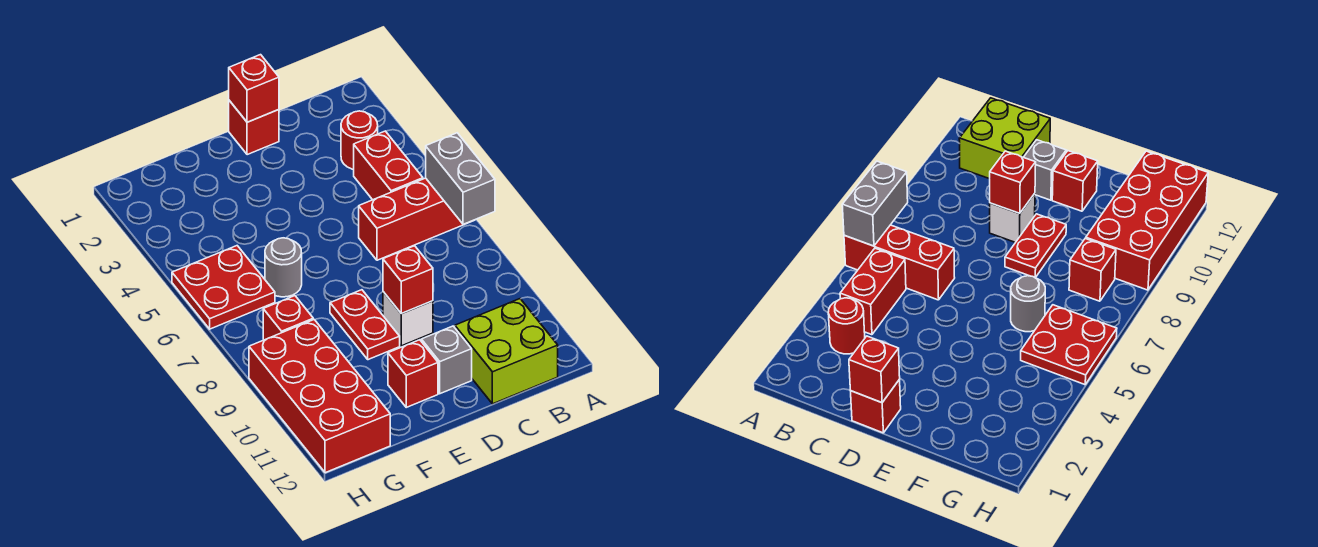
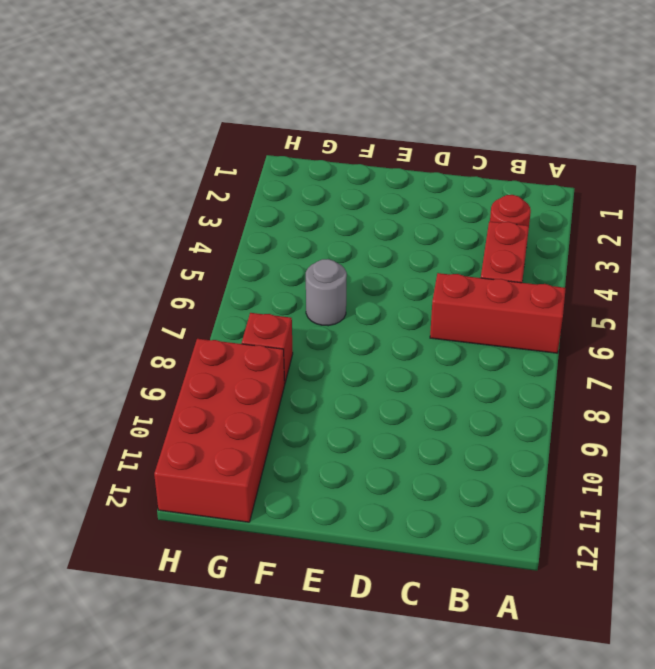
none -> lime 2x2 brick [455,299,558,404]
none -> red 1x1 brick [229,100,279,155]
none -> white 1x1 brick [383,292,433,346]

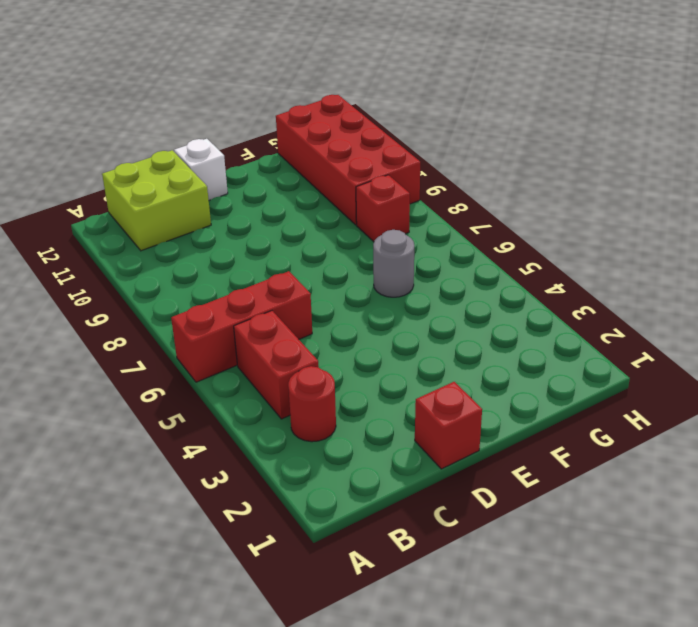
white 1x1 brick [174,139,228,200] -> white 1x1 brick moved to [383,292,433,346]
none -> grey 1x1 brick [421,326,472,394]
none -> red 1x2 plate [330,290,400,360]
none -> red 1x1 brick [388,340,438,407]

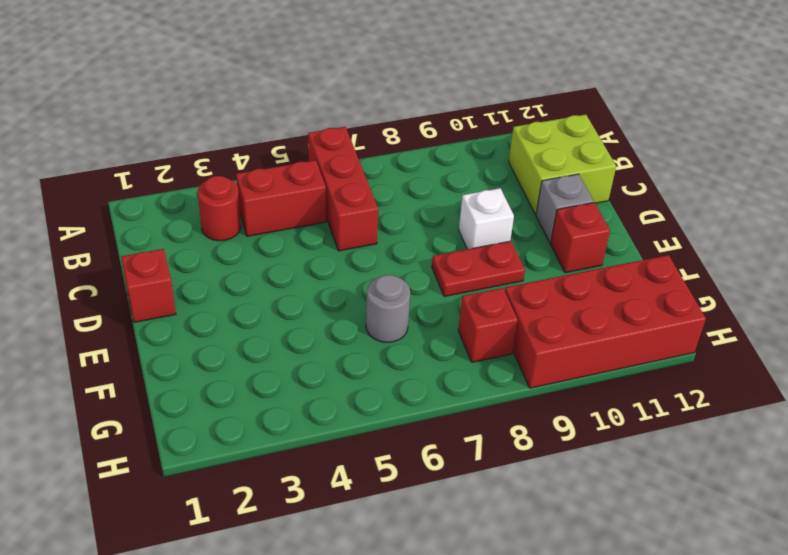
none -> red 2x2 plate [172,246,275,329]
none -> grey 1x2 brick [426,133,495,224]
none -> red 1x1 brick [229,55,279,122]

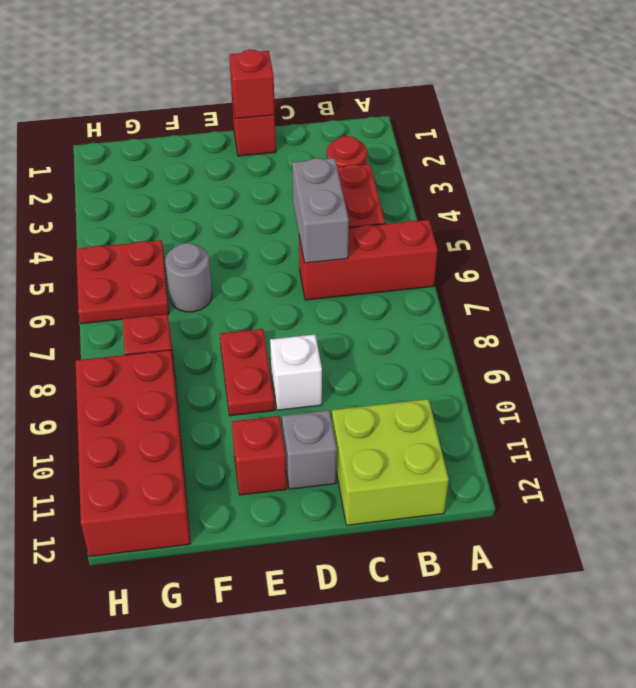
grey 1x2 brick [292,158,349,263] -> grey 1x2 brick moved to [426,133,495,224]
none -> red 1x1 brick [383,246,433,314]

